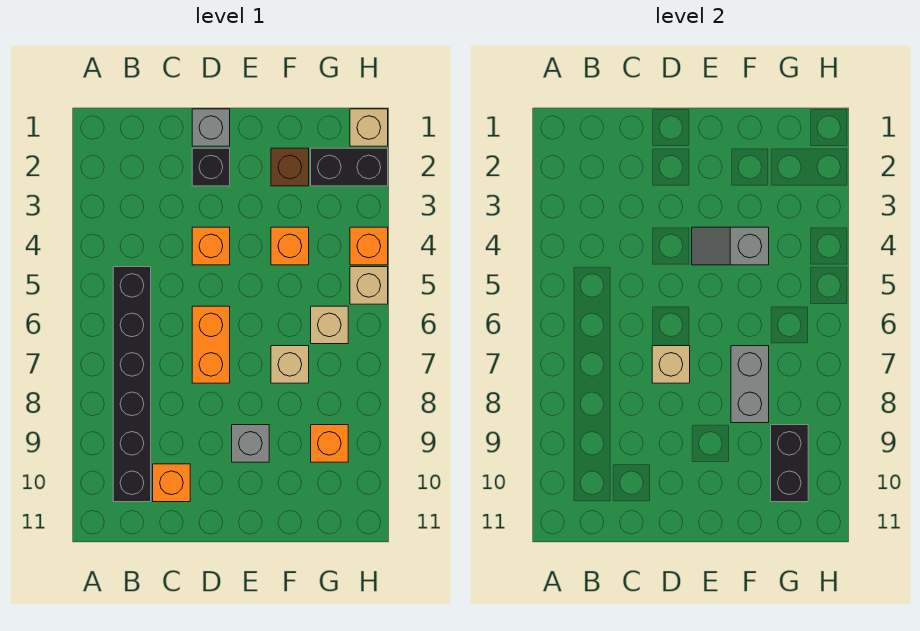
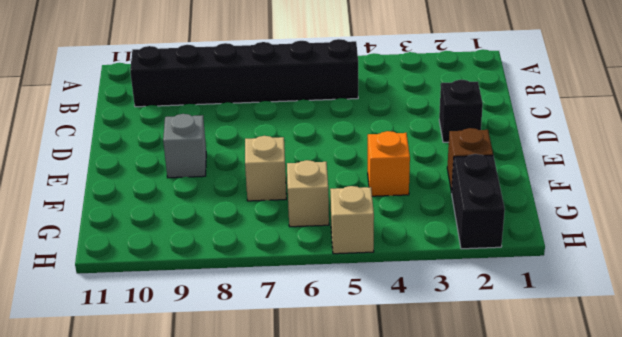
none -> orange 1x1 brick [153,464,190,502]
none -> grey 1x1 brick [192,109,230,146]
none -> orange 1x1 brick [192,227,230,265]

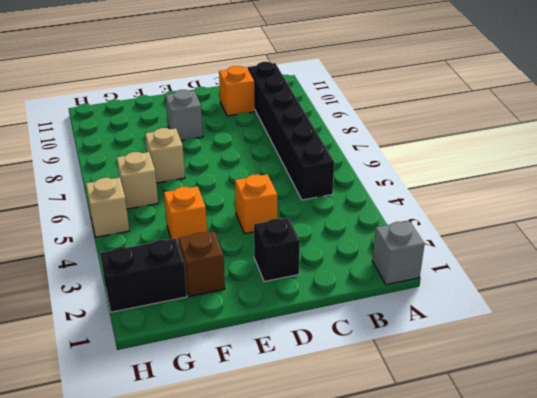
grey 1x1 brick [372,221,425,285] -> grey 1x1 brick moved to [192,109,230,146]
none -> orange 1x2 brick [192,306,230,383]
none -> orange 1x1 brick [311,425,348,462]
none -> tan 1x1 brick [350,109,388,146]

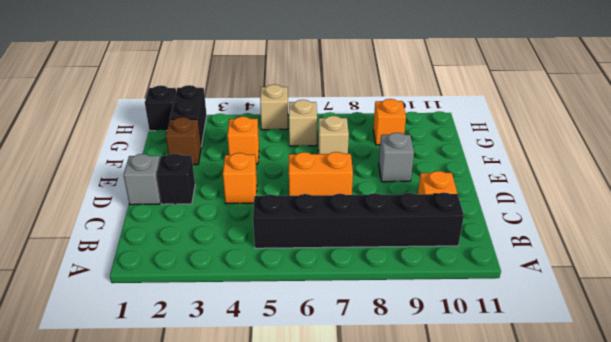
black 1x1 brick [145,86,176,131] -> tan 1x1 brick [350,109,388,146]
none -> orange 1x1 brick [350,227,388,265]
none -> tan 1x1 brick [652,346,690,383]
none -> grey 1x2 slope [692,227,769,265]

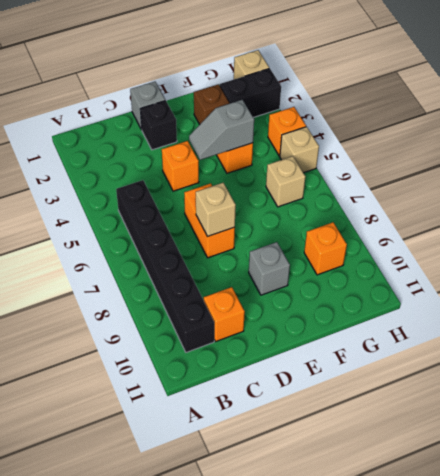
none -> tan 1x1 brick [271,346,309,383]
none -> grey 1x2 brick [731,346,769,423]
none -> black 1x2 brick [771,425,808,502]

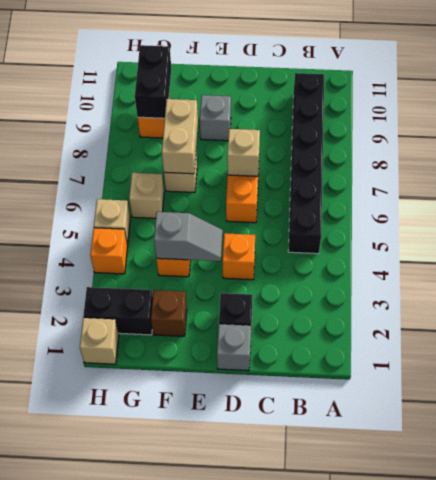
tan 1x2 brick [162,99,198,174] -> grey 1x2 brick [731,346,769,423]
none -> orange 1x1 brick [153,464,190,502]

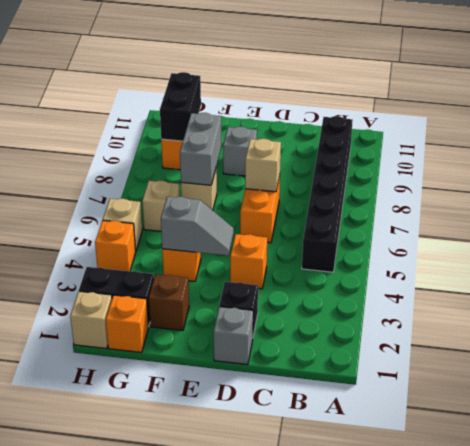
orange 1x1 brick [106,295,148,353] -> orange 1x1 brick moved to [153,464,190,502]

